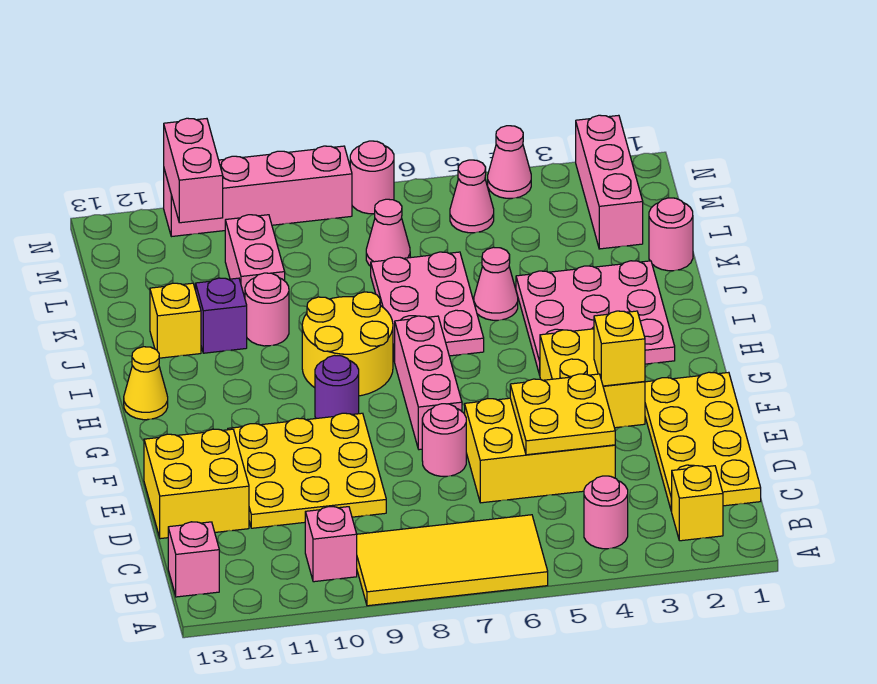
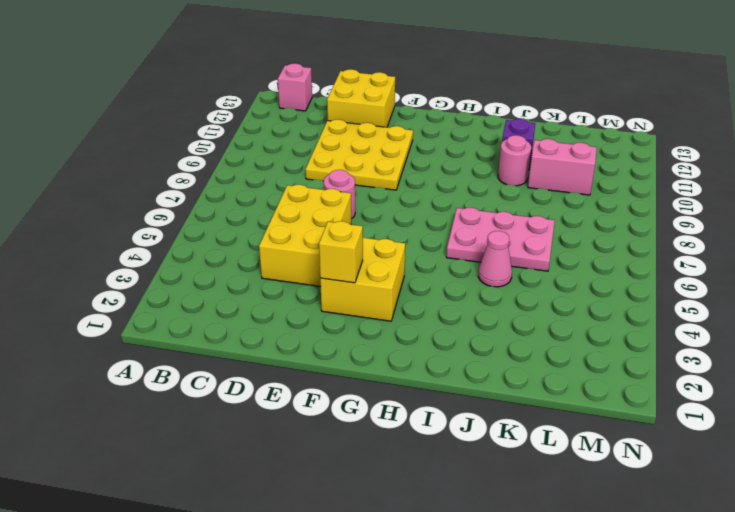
none -> yellow 2x4 tile [357,515,548,606]
none -> yellow 1x1 brick [672,466,723,541]
none -> pink 1x1 round brick [584,476,628,549]
none -> pink 1x1 brick [305,507,357,582]

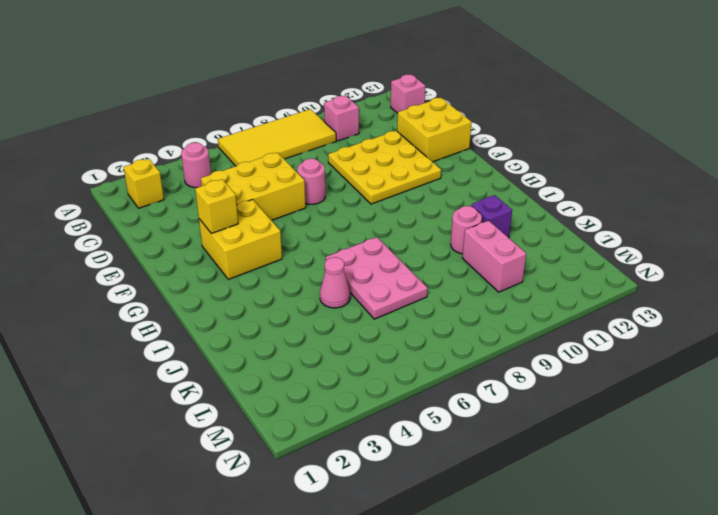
none -> yellow 2x4 plate [645,372,761,511]
none -> pink 1x3 brick [395,316,462,450]
none -> purple 1x1 round brick [315,355,359,418]
none -> pink 3x3 plate [516,261,675,375]

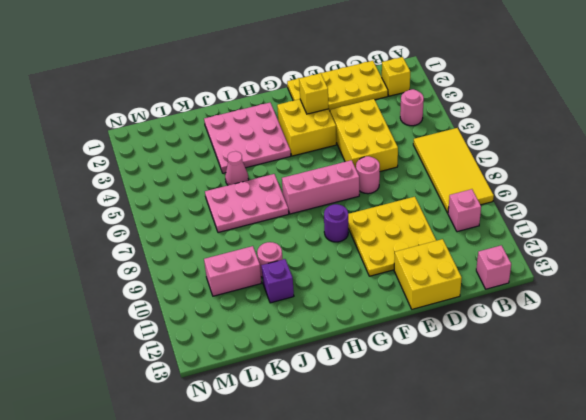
none -> yellow 2x2 round brick [302,292,393,396]
none -> yellow 1x1 cone [124,347,168,420]
none -> yellow 1x1 brick [150,283,201,358]
none -> pink 1x1 round brick [649,198,693,271]

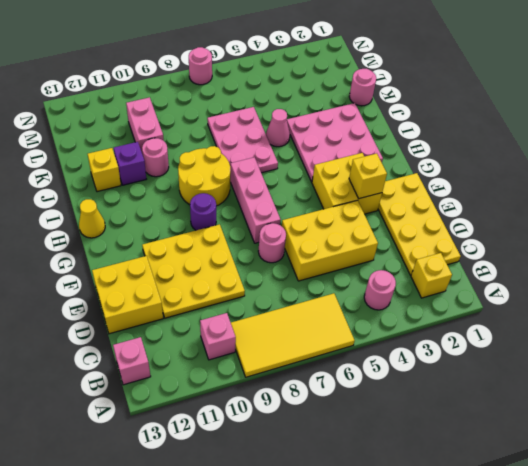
none -> pink 1x3 brick [576,115,643,249]
none -> pink 1x1 cone [366,199,410,266]
none -> pink 1x1 cone [450,160,494,233]
none -> pink 1x1 cone [488,126,531,198]

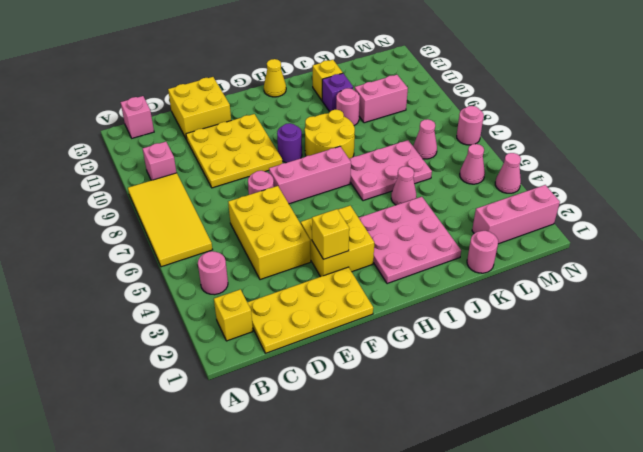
none -> pink 1x4 brick [164,146,352,237]
none -> yellow 2x2 plate [510,374,615,455]
none -> pink 1x2 brick [164,118,223,223]

